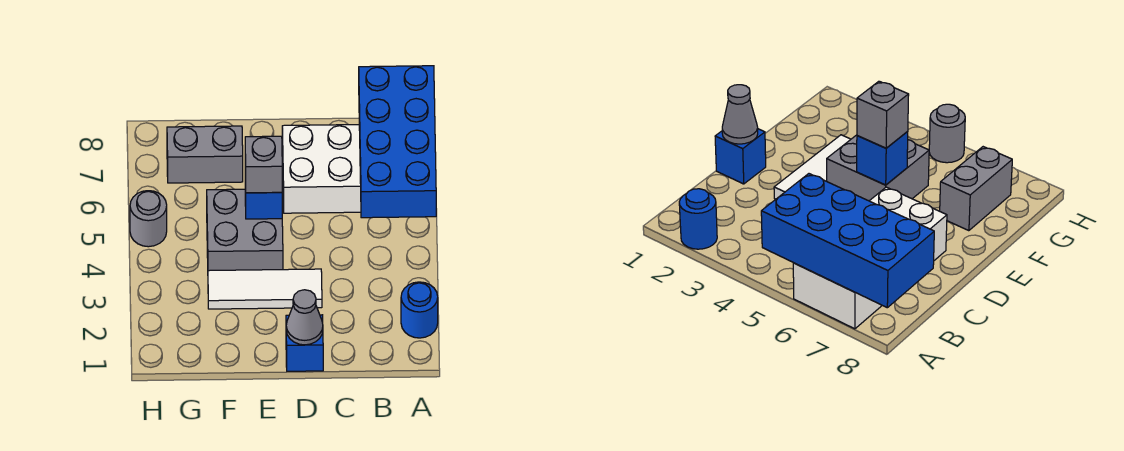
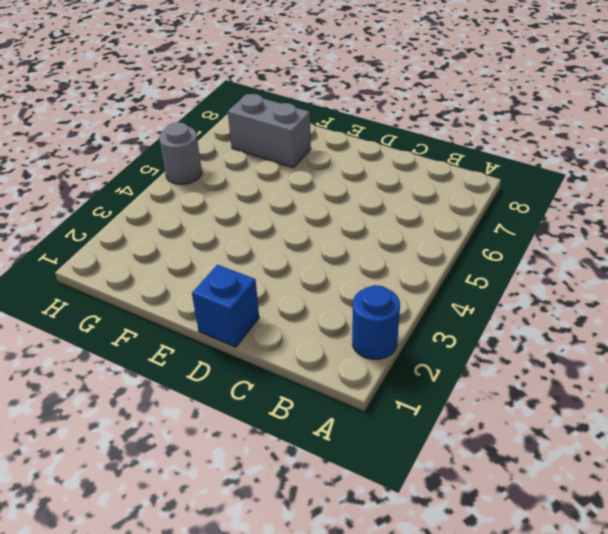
none -> white 2x4 brick [282,125,361,213]
none -> white 1x3 tile [208,269,322,309]

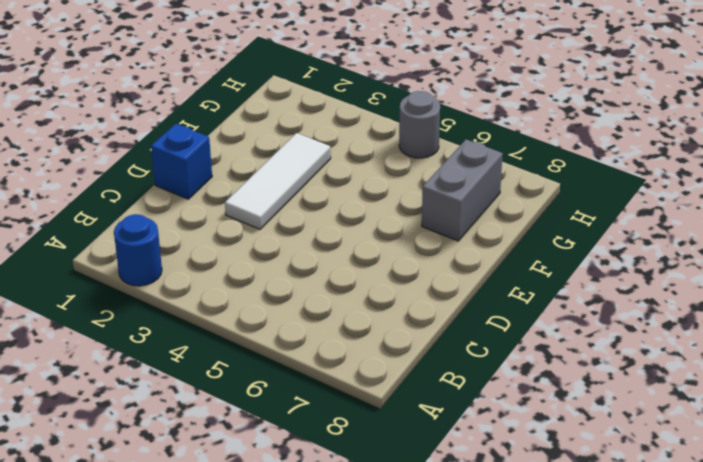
none -> white 2x4 brick [282,125,361,213]
none -> grey 2x2 brick [207,189,283,271]

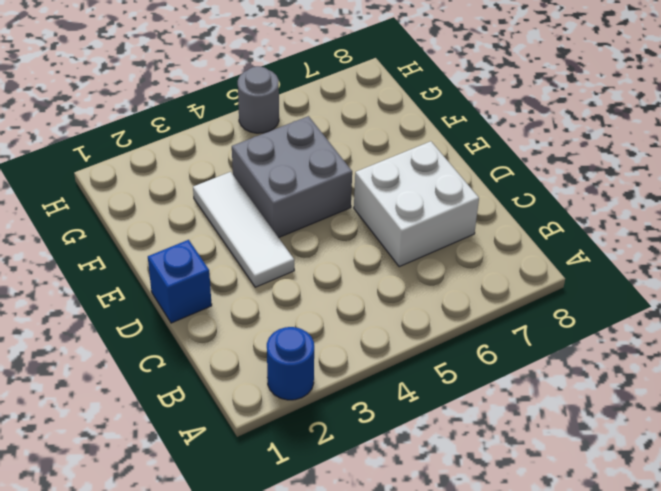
white 2x2 brick [354,141,479,267] -> white 2x4 brick [282,125,361,213]
none -> grey 1x2 brick [167,126,243,183]
none -> blue 2x4 brick [359,66,436,218]

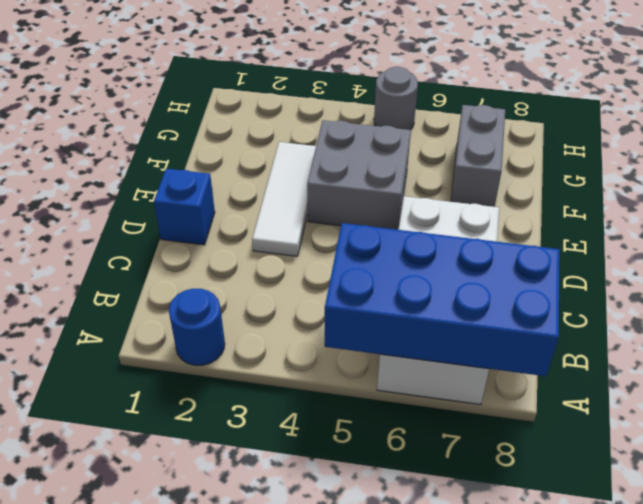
none -> grey 1x1 cone [286,290,323,345]
none -> blue 1x1 brick [245,181,282,219]

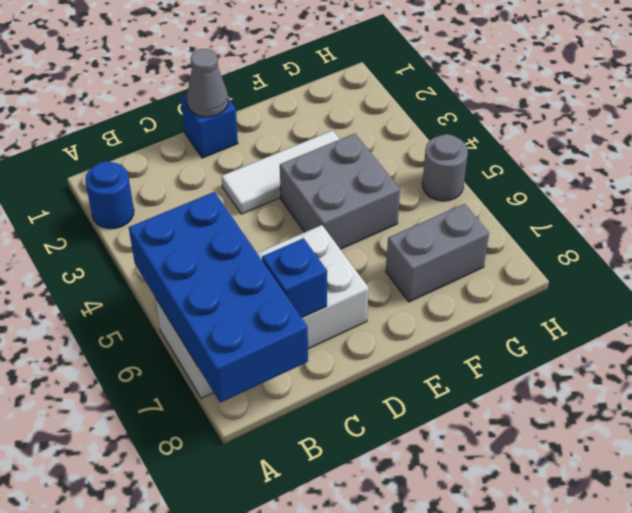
blue 1x1 brick [262,238,327,318] -> blue 1x1 brick moved to [245,181,282,219]
none -> grey 1x1 brick [245,136,282,193]

